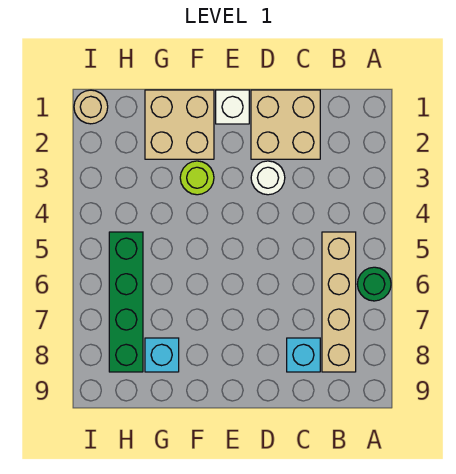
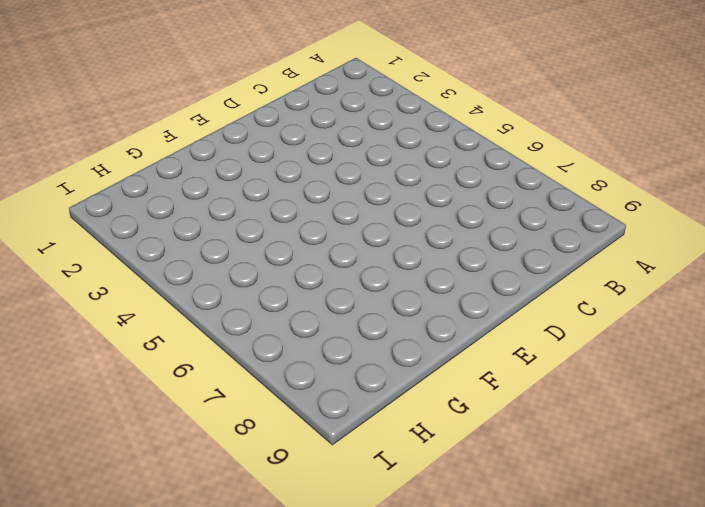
none -> green 1x1 round brick [357,267,391,301]
none -> tan 1x4 brick [322,232,356,372]

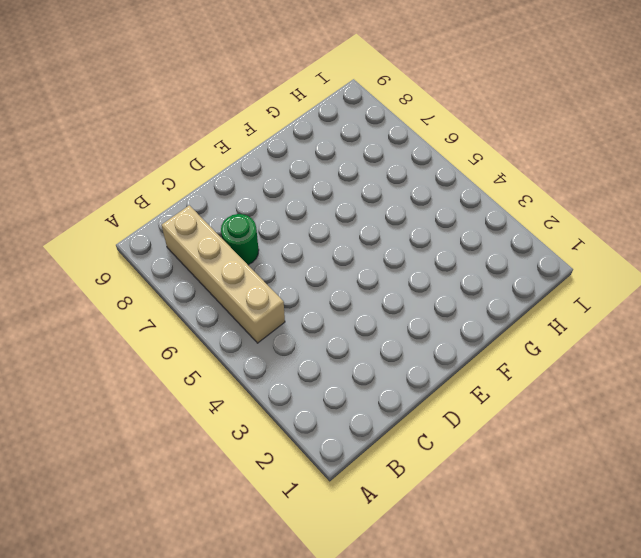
green 1x1 round brick [221,214,259,265] -> green 1x1 round brick moved to [357,267,391,301]
none -> tan 2x2 brick [251,90,320,159]
none -> cyan 1x1 brick [287,338,320,372]

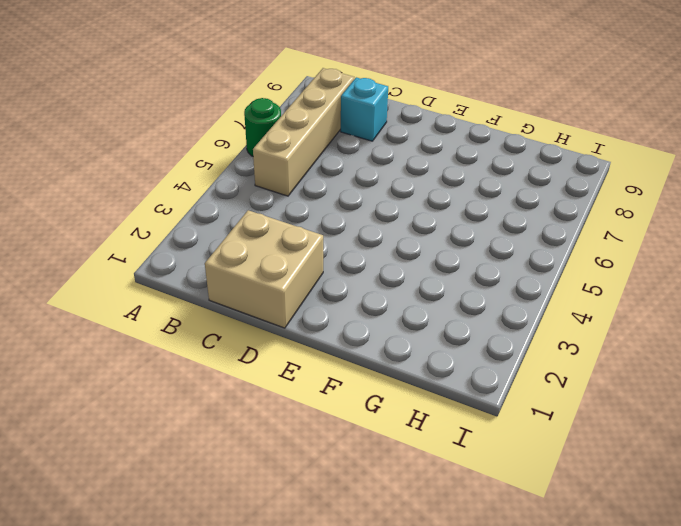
none -> white 1x1 round brick [251,161,285,195]
none -> white 1x1 brick [216,90,249,124]

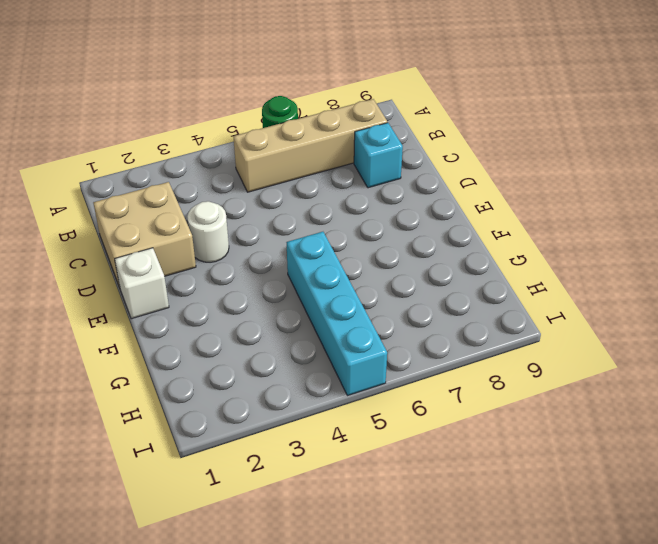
cyan 1x4 brick [286,232,387,396] -> green 1x4 brick [109,232,143,372]
none -> tan 2x2 brick [145,90,214,159]
none -> lime 1x1 round brick [180,161,214,195]

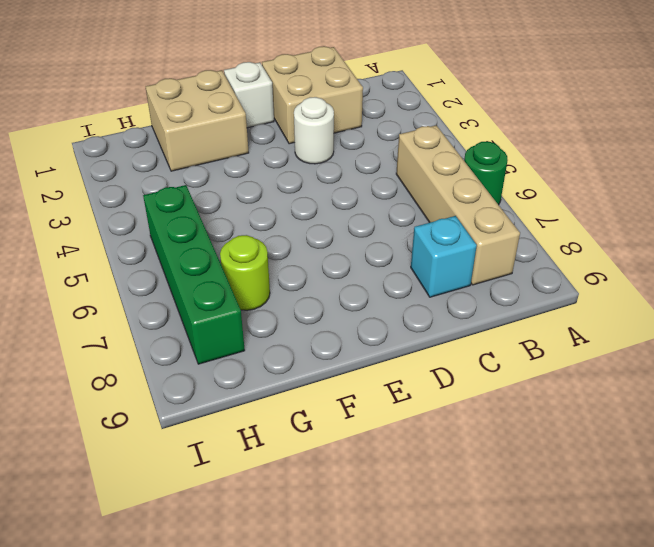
lime 1x1 round brick [220,235,270,310] -> lime 1x1 round brick moved to [180,161,214,195]
none -> cyan 1x1 brick [145,338,179,372]
none -> tan 1x1 round brick [74,90,108,124]

